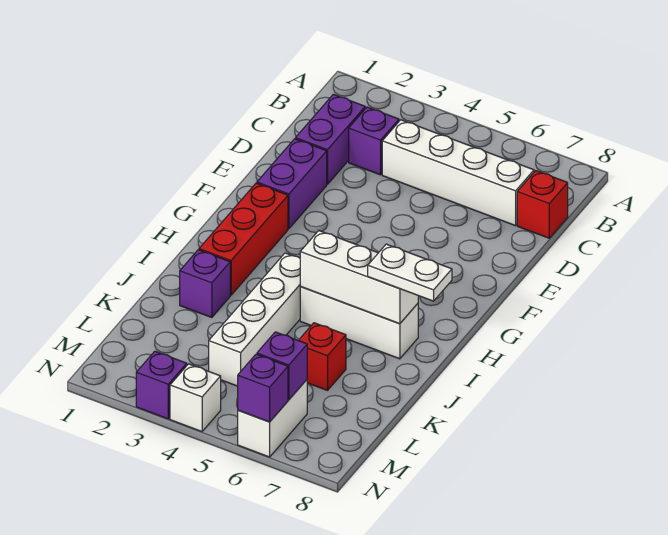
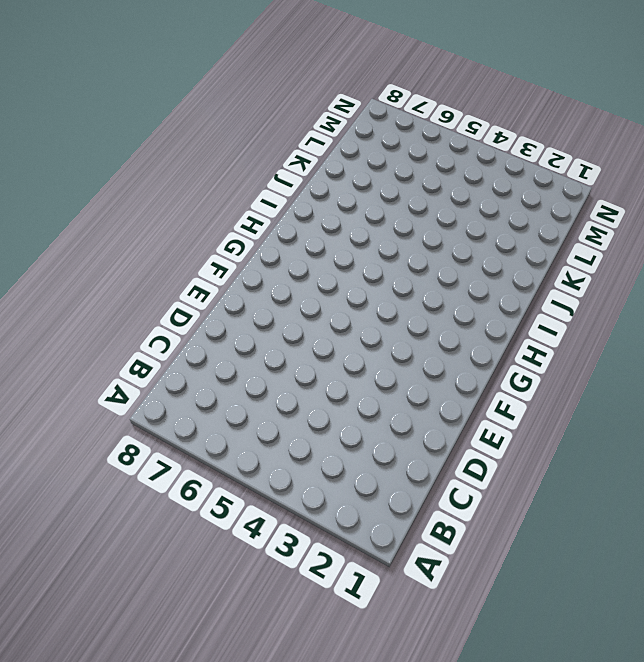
none -> purple 1x2 brick [296,94,365,184]
none -> purple 1x1 brick [349,107,399,175]
none -> white 1x4 brick [382,120,534,226]

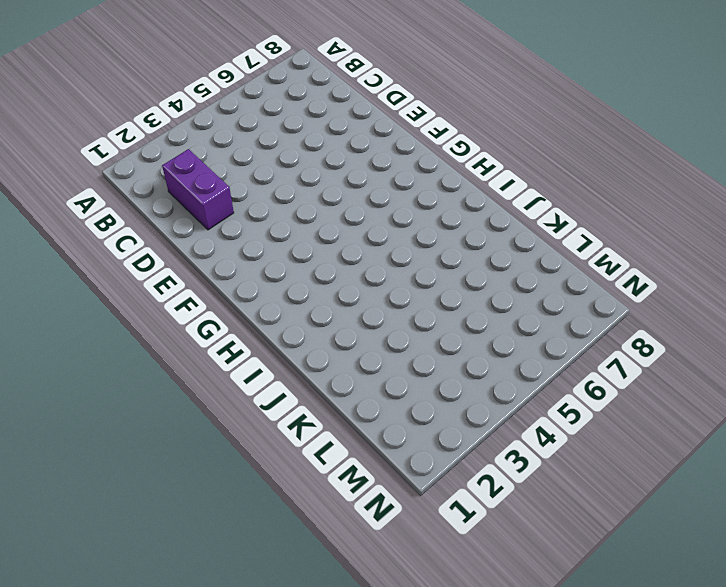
none -> purple 1x1 brick [349,107,399,175]
none -> white 1x4 brick [382,120,534,226]
none -> red 1x1 brick [517,171,568,238]

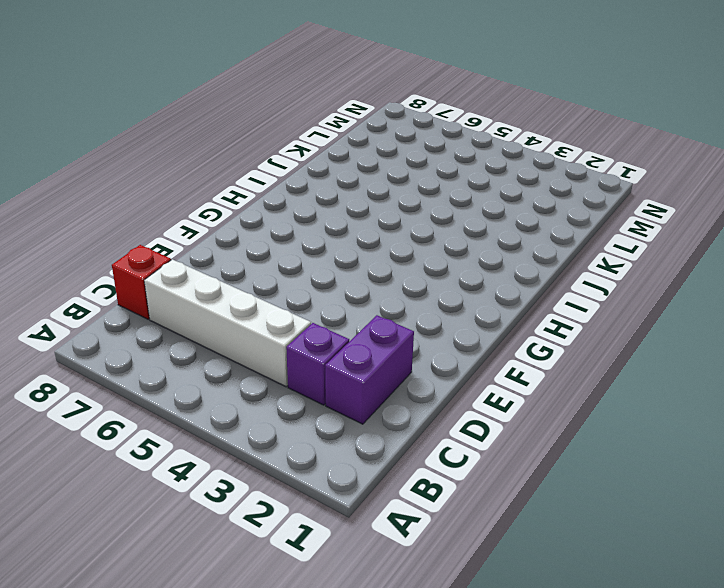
none -> purple 1x2 brick [257,139,327,229]
none -> red 1x3 brick [199,183,288,295]
none -> white 1x4 brick [209,253,300,386]

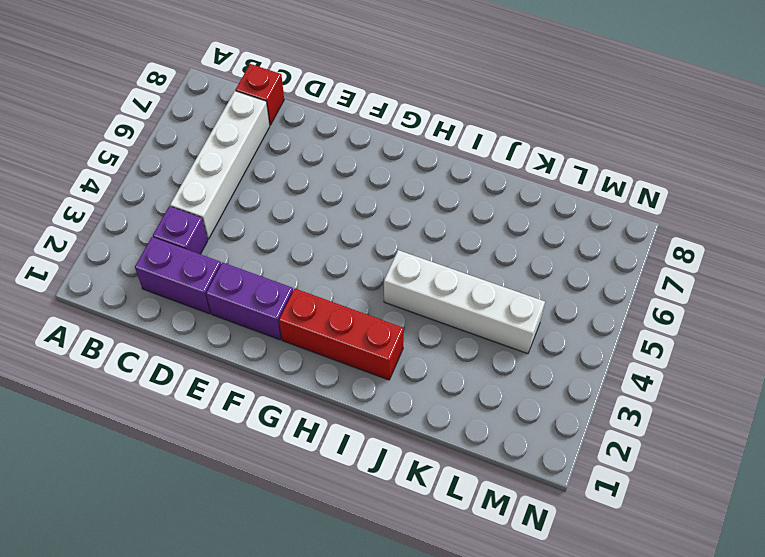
none -> white 1x3 brick [300,287,418,359]
none -> purple 1x1 brick [180,250,230,318]
none -> red 1x1 brick [298,323,346,390]

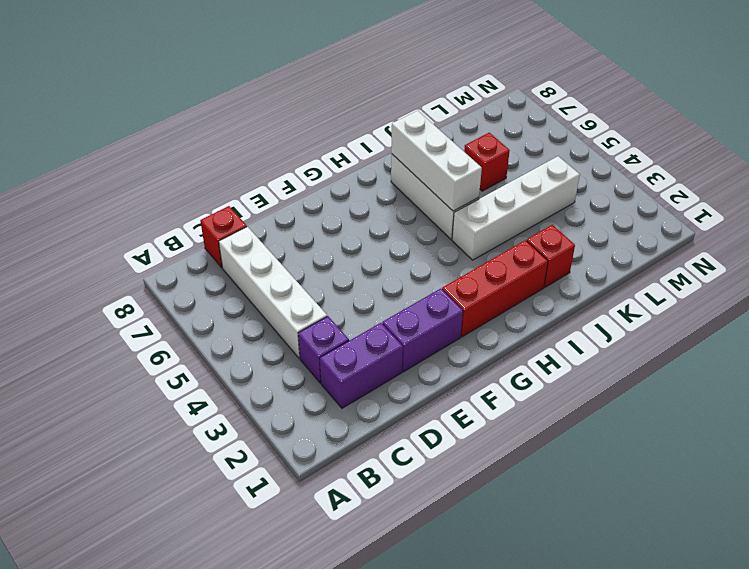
red 1x1 brick [527,225,575,287] -> purple 1x1 brick [180,250,230,318]
none -> white 1x2 brick [238,380,307,457]
none -> purple 1x1 brick [136,351,187,419]
none -> white 1x1 brick [170,364,221,432]

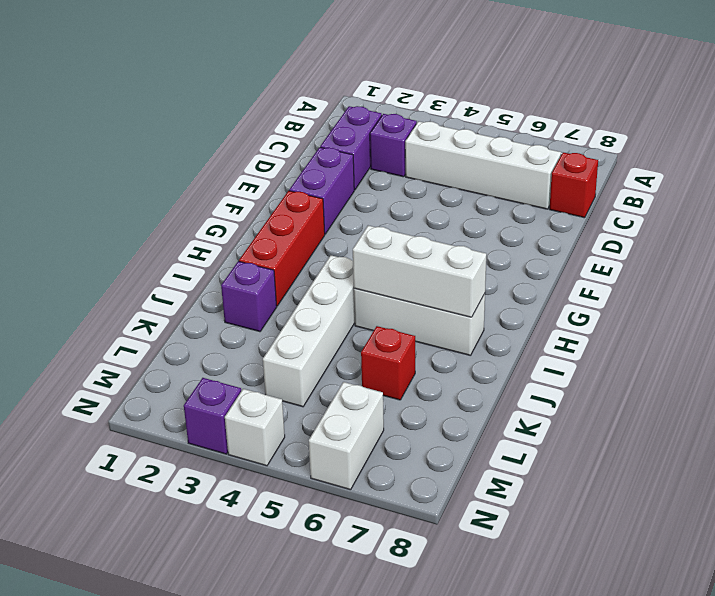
none -> purple 1x1 brick [257,332,307,400]
none -> purple 1x1 brick [238,354,288,422]
none -> white 1x2 plate [368,244,452,301]

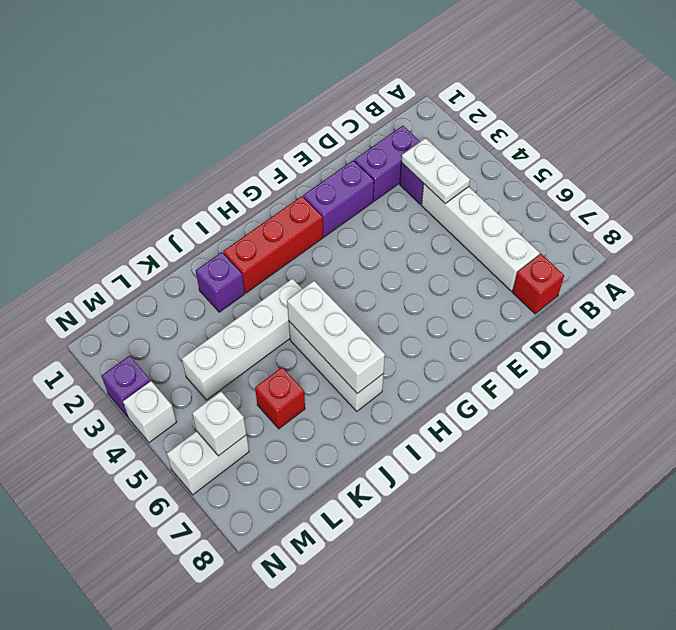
white 1x2 plate [401,138,470,203] -> white 1x2 plate moved to [368,244,452,301]
white 1x1 brick [192,392,246,456] -> purple 1x1 brick [257,332,307,400]
none -> purple 1x1 brick [238,354,288,422]

